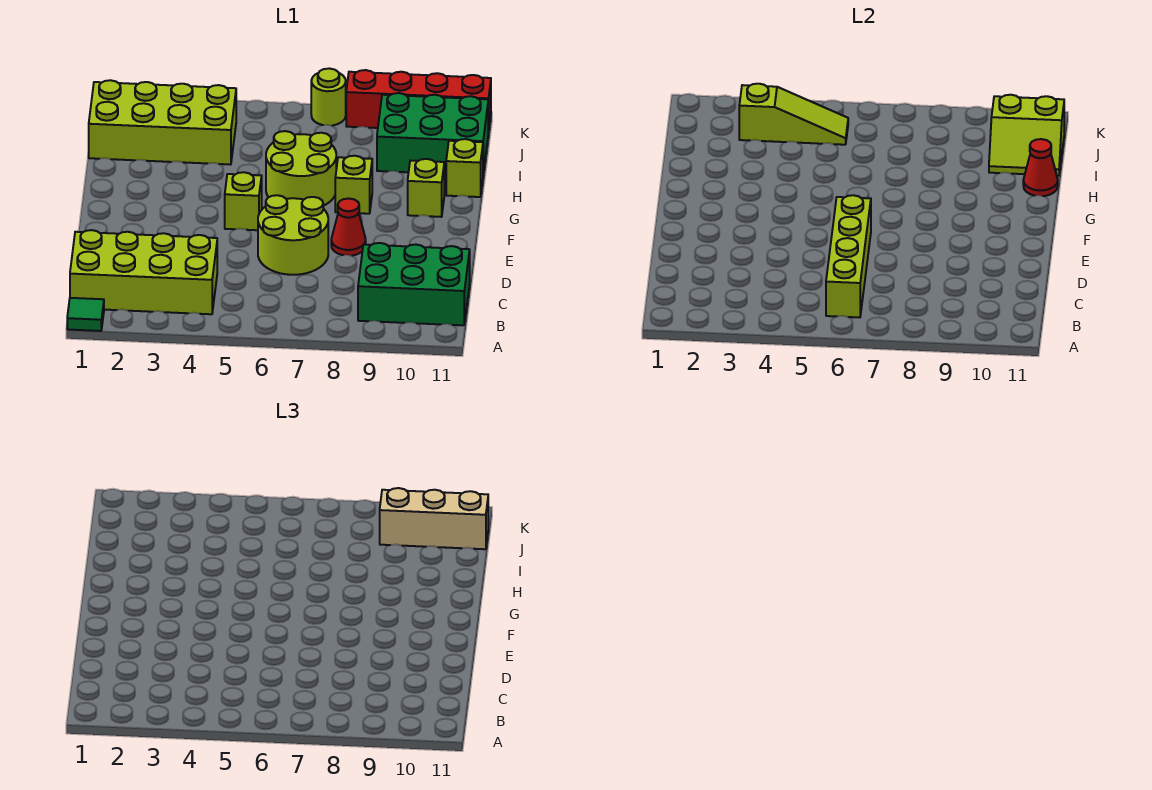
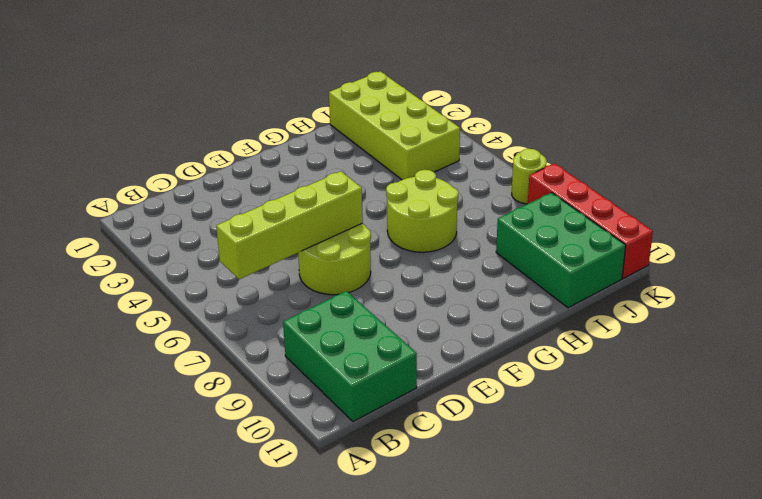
none -> green 1x1 tile [67,298,104,331]
none -> lime 2x4 brick [70,230,217,314]
none -> red 1x1 cone [331,199,366,256]

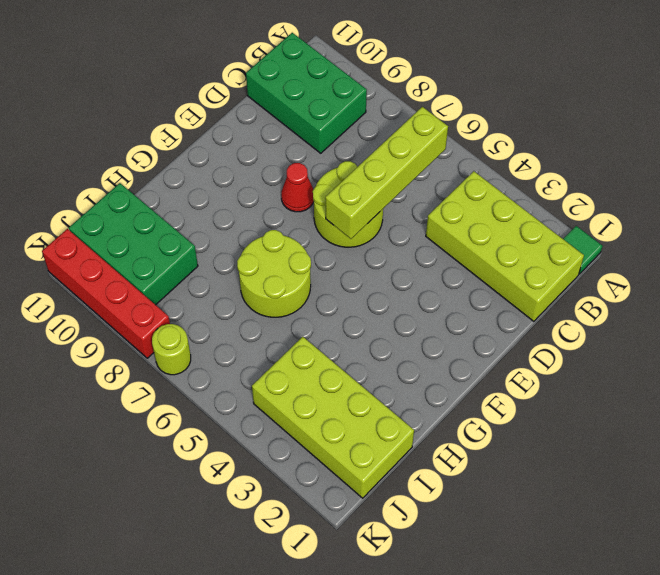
none -> lime 1x1 brick [225,172,262,230]
none -> lime 1x1 brick [335,156,372,214]
none -> lime 1x1 brick [408,159,444,217]

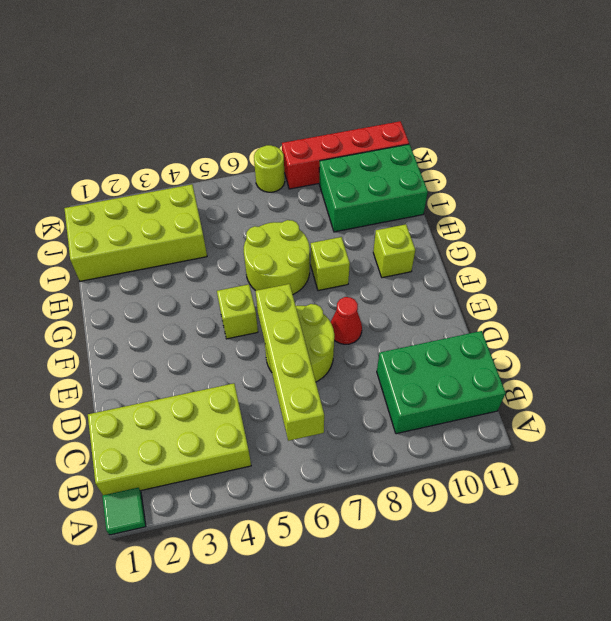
none -> lime 1x1 brick [446,139,483,197]
none -> red 1x1 cone [1023,139,1058,196]
none -> lime 2x2 slope [989,95,1064,176]

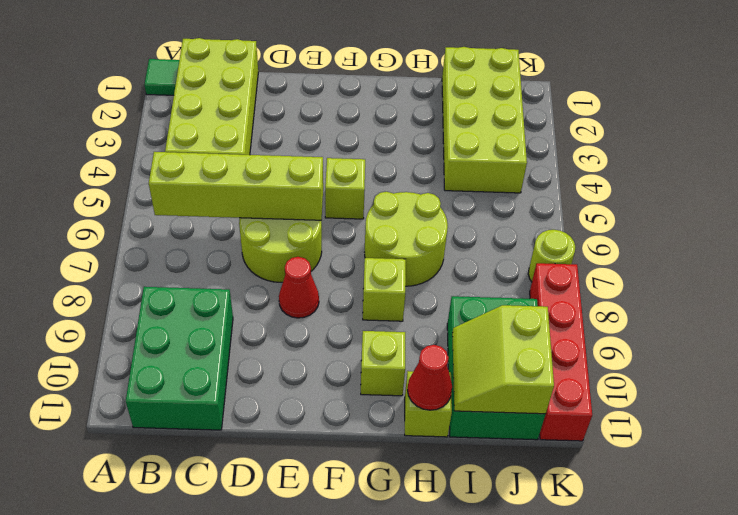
none -> lime 1x3 slope [739,84,848,145]
none -> tan 1x3 brick [380,488,488,549]

